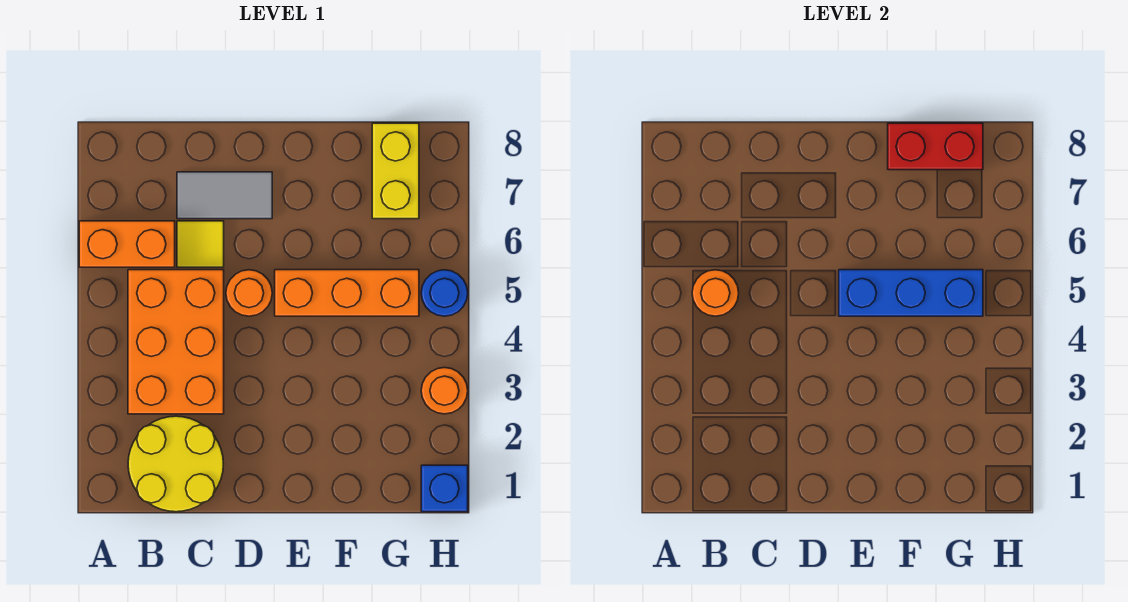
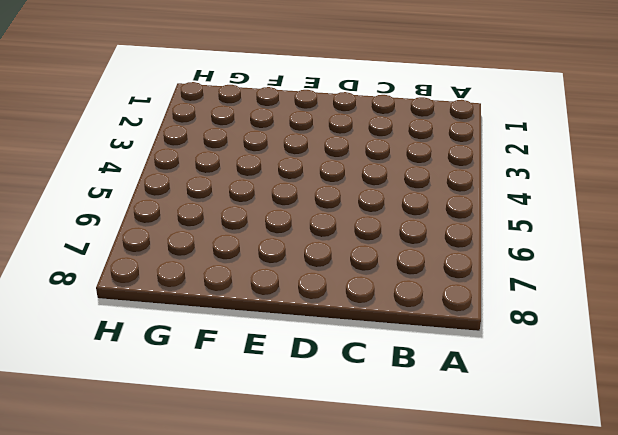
none -> orange 1x2 brick [79,221,175,267]
none -> yellow 2x2 round brick [128,416,223,512]
none -> orange 2x3 brick [128,270,224,414]

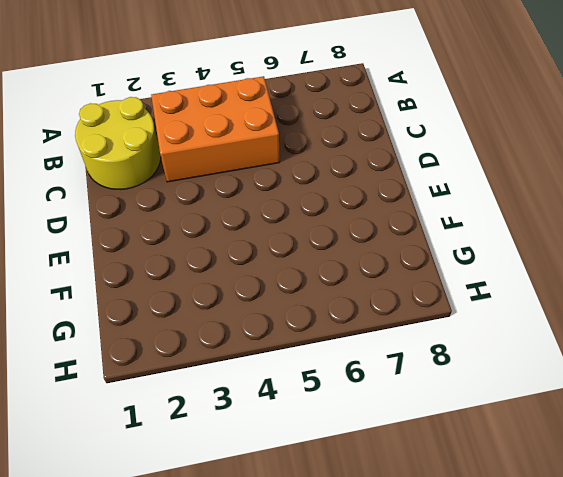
none -> orange 1x2 brick [79,221,175,267]
none -> yellow 1x1 tile [177,221,224,267]
none -> grey 1x2 tile [177,172,272,219]

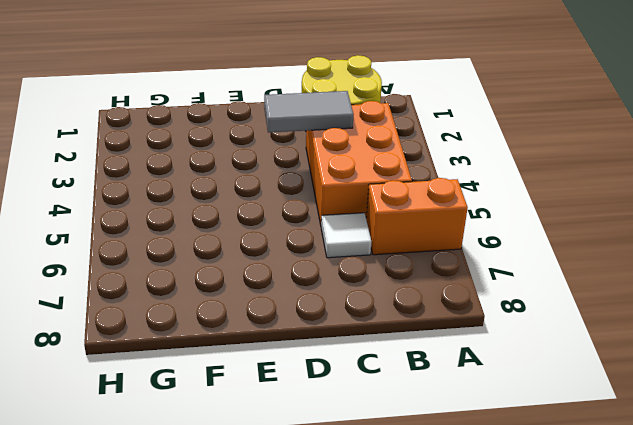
grey 1x2 tile [264,91,354,133] -> grey 1x2 tile moved to [177,172,272,219]
white 1x1 tile [321,213,371,258] -> yellow 1x1 tile [177,221,224,267]
none -> orange 1x1 round brick [226,270,272,316]
none -> orange 1x3 brick [275,270,419,316]
none -> yellow 1x2 brick [372,123,419,219]

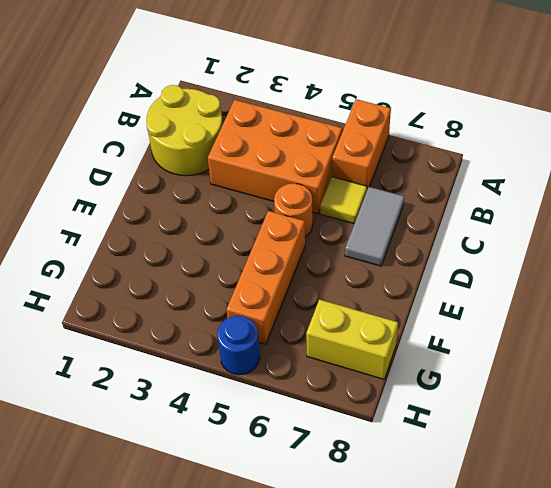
none -> blue 1x1 brick [421,465,468,512]
none -> orange 1x1 round brick [421,368,468,414]
none -> orange 1x1 round brick [692,270,739,316]

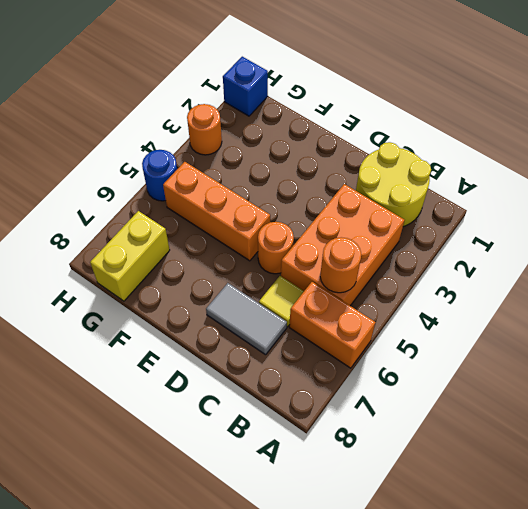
none -> blue 1x3 brick [839,270,983,316]
none -> red 1x2 brick [888,123,983,170]

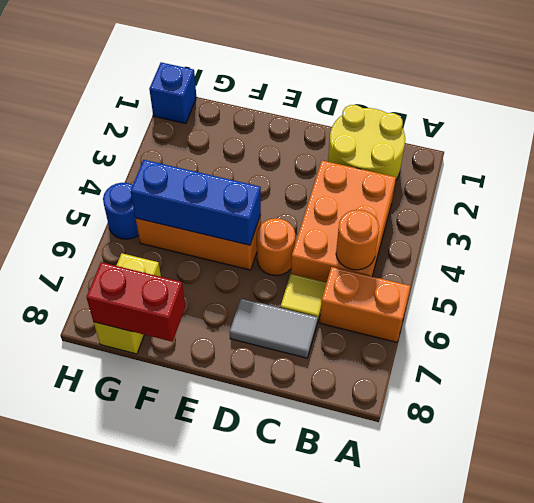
none -> orange 1x1 round brick [421,368,468,414]

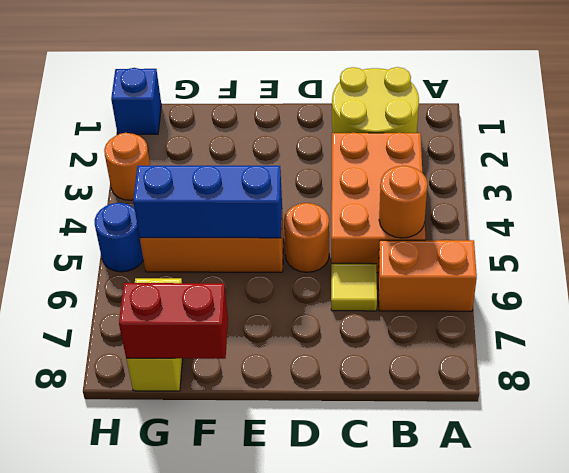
none -> grey 1x2 tile [177,172,272,219]

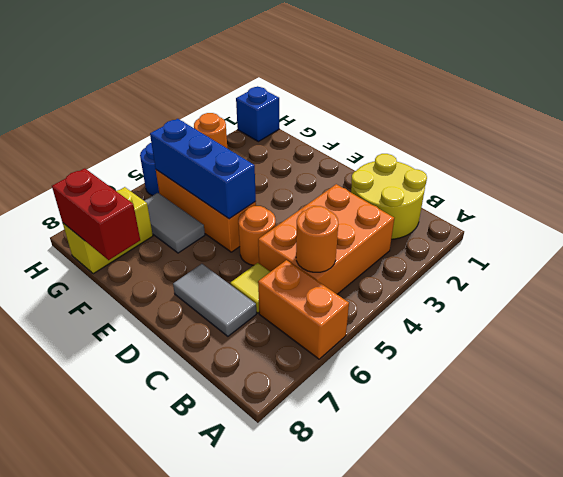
grey 1x2 tile [144,193,205,253] -> none

